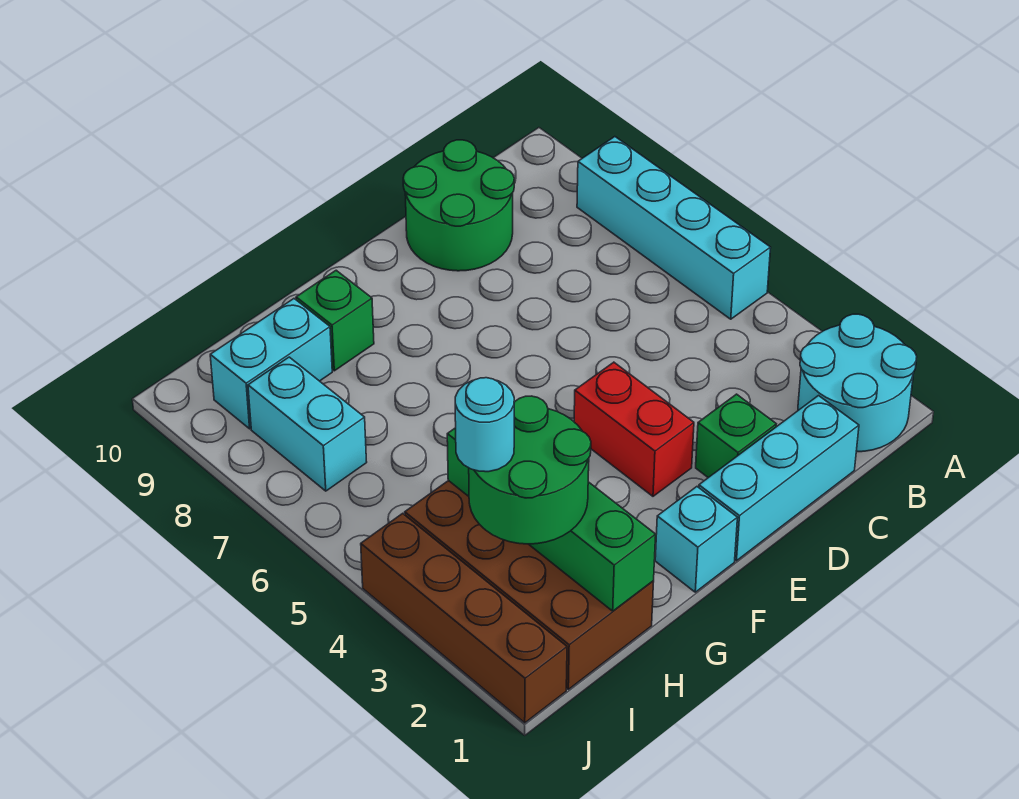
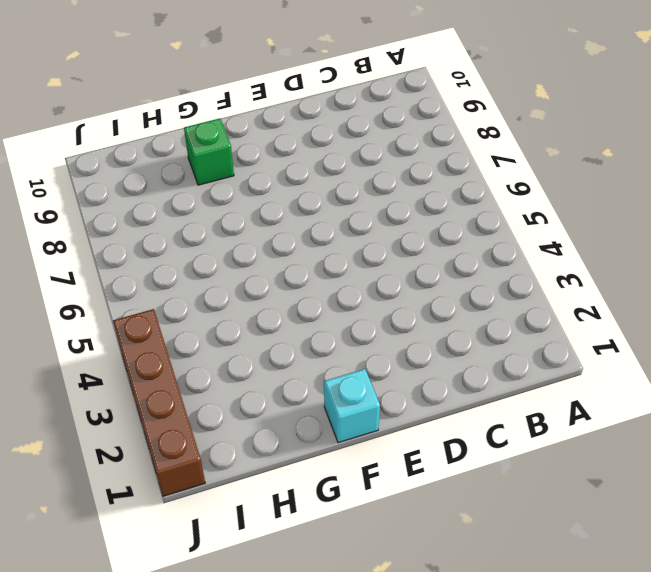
none -> cyan 2x2 round brick [798,314,917,452]
none -> cyan 1x4 brick [577,137,771,319]
none -> cyan 1x3 brick [699,396,859,561]

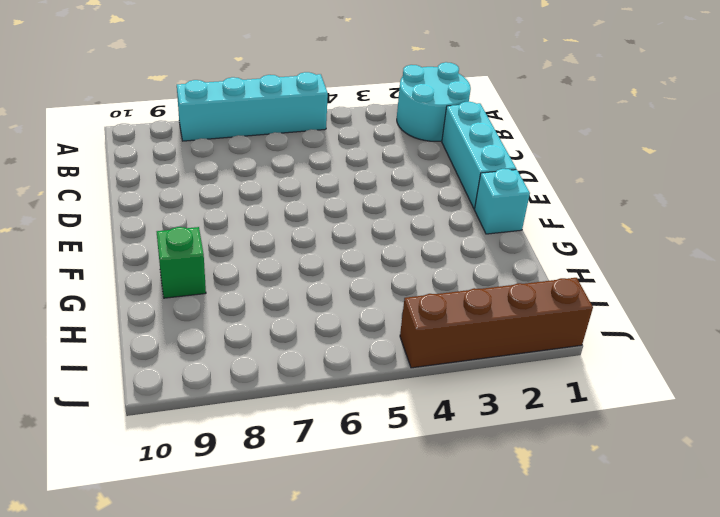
none -> green 2x2 round brick [403,140,514,271]
none -> green 1x1 brick [696,394,776,478]
none -> red 1x2 brick [574,362,694,496]

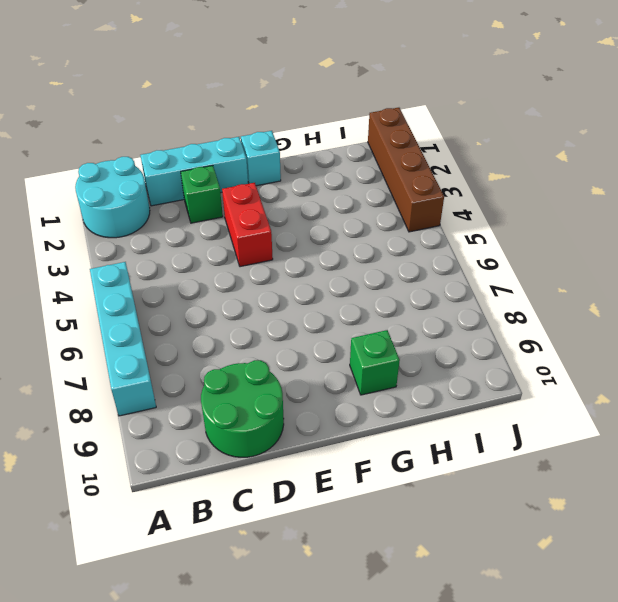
none -> brown 2x4 brick [405,480,654,689]
none -> cyan 1x2 brick [210,299,332,429]
none -> cyan 1x2 brick [248,357,367,491]

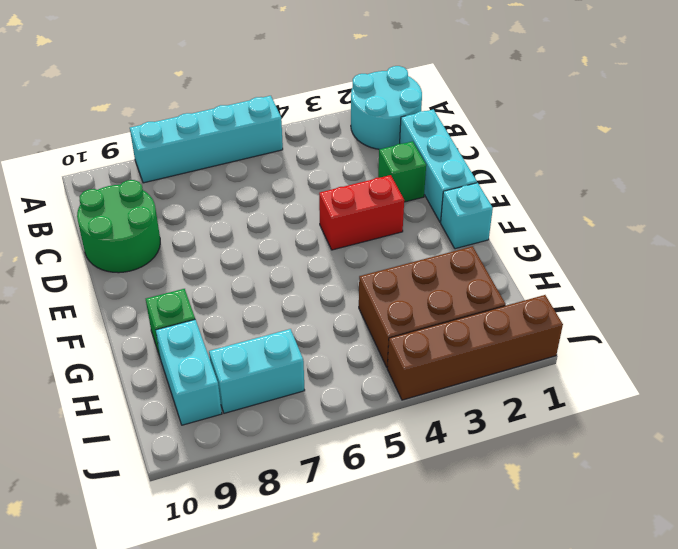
brown 2x3 brick [359,246,506,367] -> brown 2x4 brick [405,480,654,689]
none -> green 1x4 brick [447,428,656,611]
none -> green 2x2 round brick [469,396,591,544]
none -> cyan 1x1 round brick [455,378,514,472]

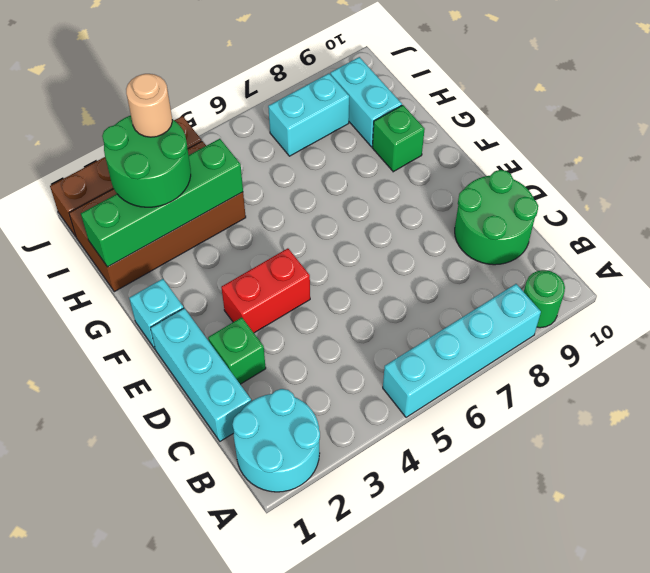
green 1x1 round brick [524,270,565,328] -> none
tan 1x1 round brick [126,74,172,137] -> cyan 1x1 round brick [455,378,514,472]

